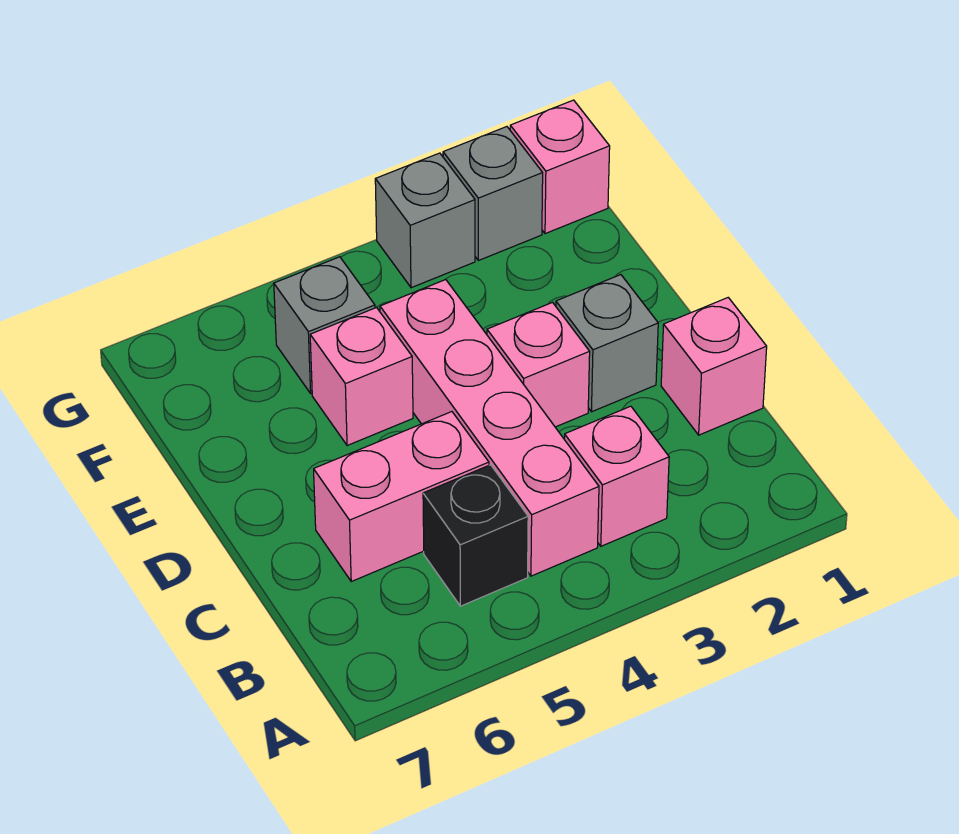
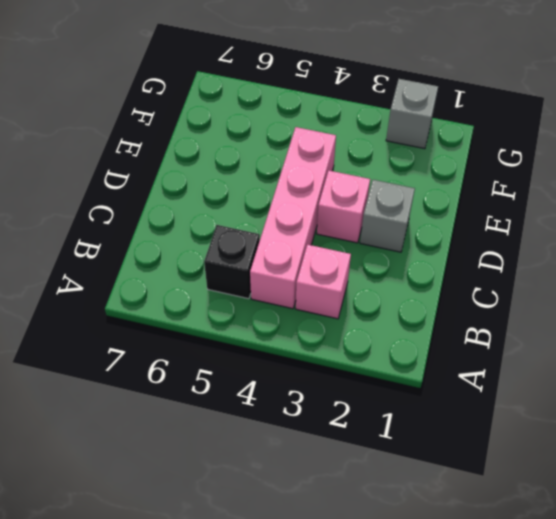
none -> pink 1x1 brick [661,298,767,435]
none -> pink 1x2 brick [314,412,489,581]
none -> pink 1x1 brick [310,307,413,446]

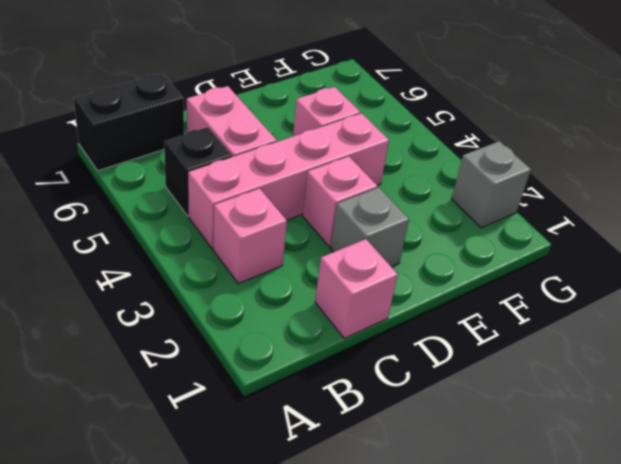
black 1x2 brick [74,73,184,171] -> none
none -> grey 1x1 brick [274,257,375,394]
none -> pink 1x1 brick [510,100,610,234]
none -> grey 1x1 brick [375,153,475,288]

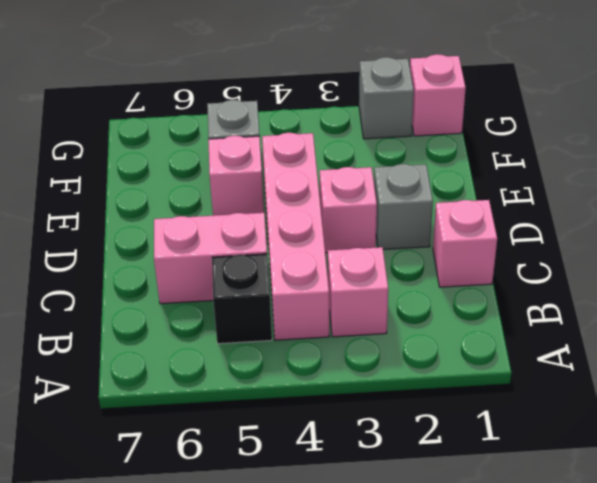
none -> grey 1x1 brick [375,153,475,288]

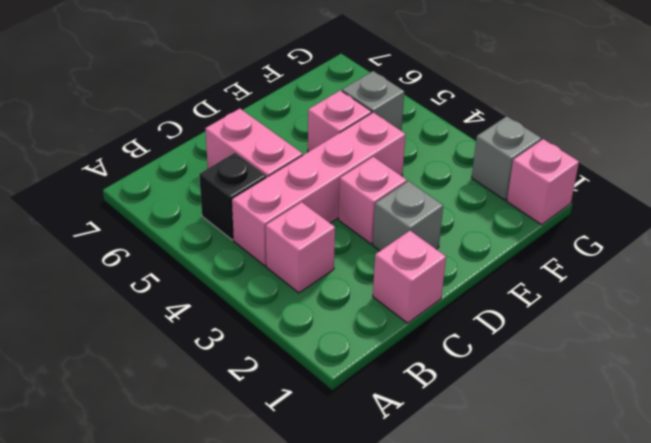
none -> grey 1x1 brick [375,153,475,288]

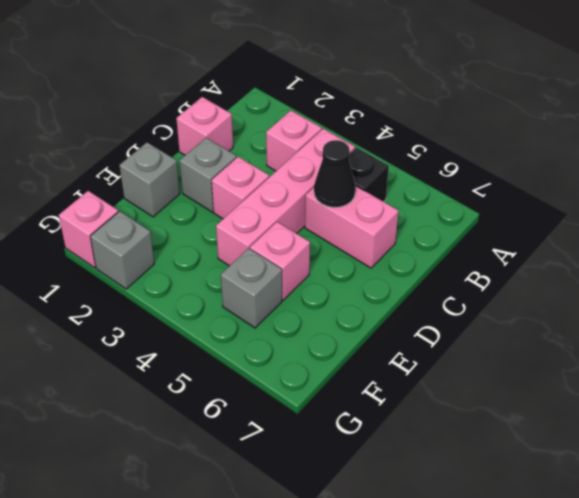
black 1x1 cone [314,140,355,207] -> none
grey 1x1 brick [119,143,180,217] -> grey 1x1 brick moved to [375,153,475,288]

